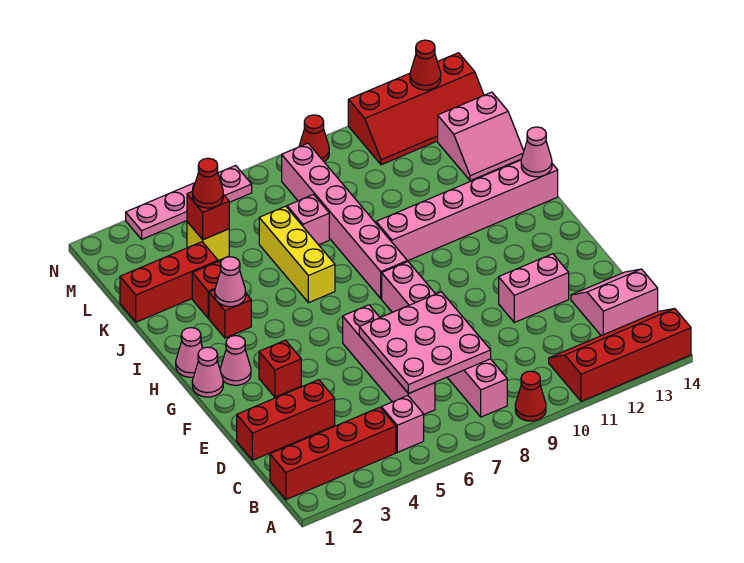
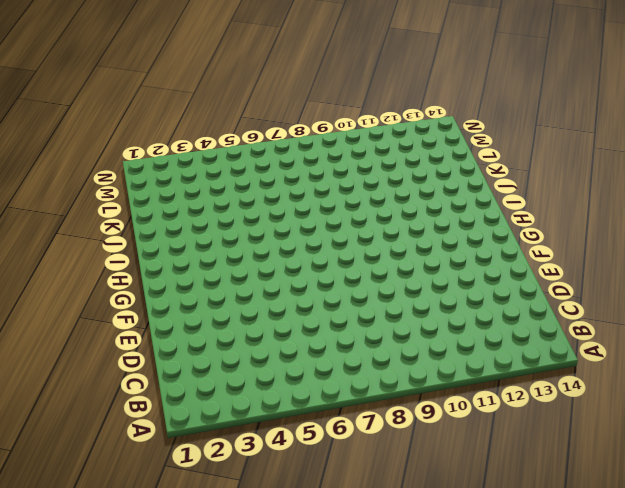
none -> red 1x1 cone [515,371,546,421]
none -> red 2x4 slope [549,309,691,401]
none -> red 1x4 brick [270,407,396,500]
none -> pink 1x1 brick [381,396,424,452]

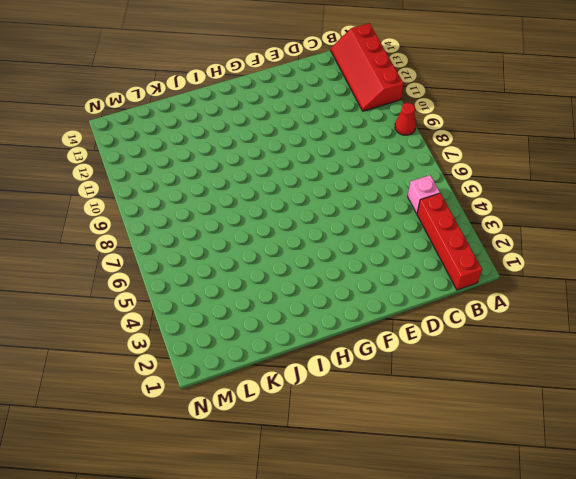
none -> pink 1x6 brick [382,262,507,417]
none -> pink 1x4 brick [343,305,435,414]
none -> pink 2x2 slope [571,269,658,336]
none -> red 1x3 brick [237,380,335,460]

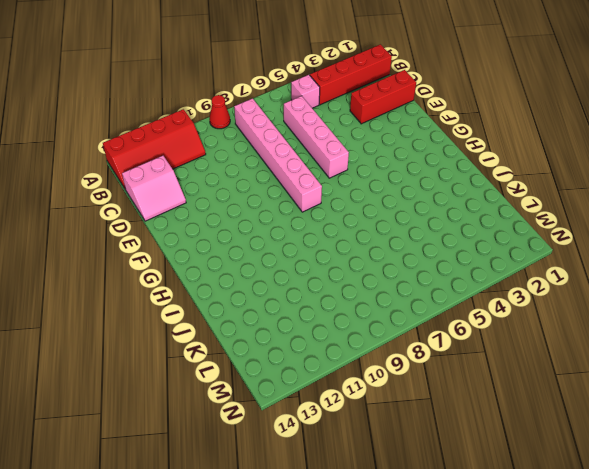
none -> pink 1x2 brick [499,254,569,323]
none -> red 1x1 brick [259,340,301,397]
none -> pink 1x1 cone [192,347,223,397]
none -> pink 1x1 cone [220,336,251,385]

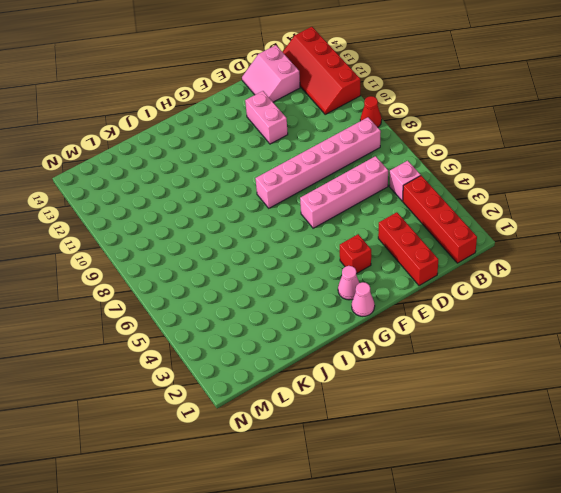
none -> pink 1x1 cone [176,328,203,377]
none -> pink 1x6 brick [282,143,407,299]
none -> red 1x1 brick [209,290,251,338]
none -> yellow 1x3 brick [259,206,335,303]

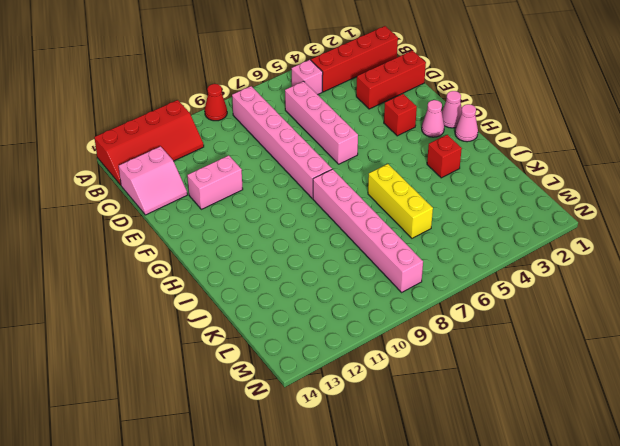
none -> pink 1x6 brick [376,160,558,261]
none -> red 1x1 brick [192,261,221,318]
none -> red 1x3 brick [120,242,218,322]
none -> pink 1x1 brick [287,195,329,245]

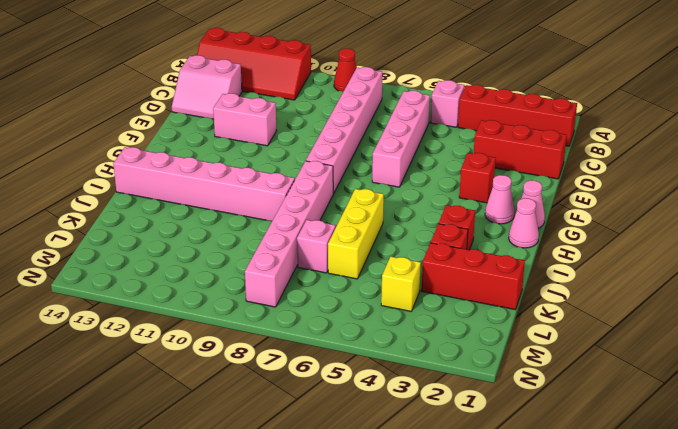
none -> pink 2x2 slope [438,92,524,181]
none -> red 2x4 slope [348,53,484,165]
none -> pink 1x4 plate [126,165,252,239]
none -> red 1x1 cone [299,115,329,162]

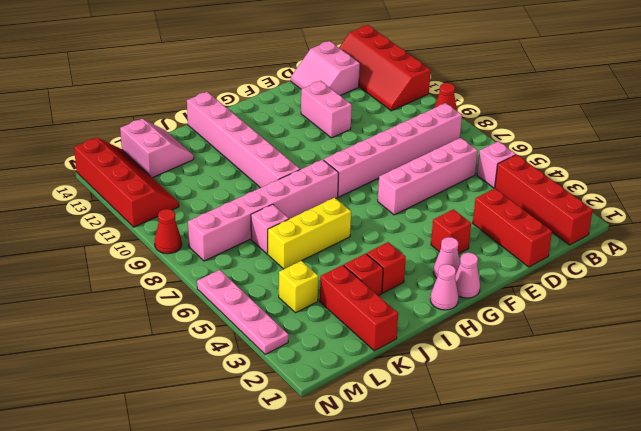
none -> pink 3x3 plate [359,292,491,394]
none -> pink 1x1 cone [215,257,246,307]
none -> pink 1x1 cone [521,127,552,177]
none -> red 1x1 brick [187,191,229,240]

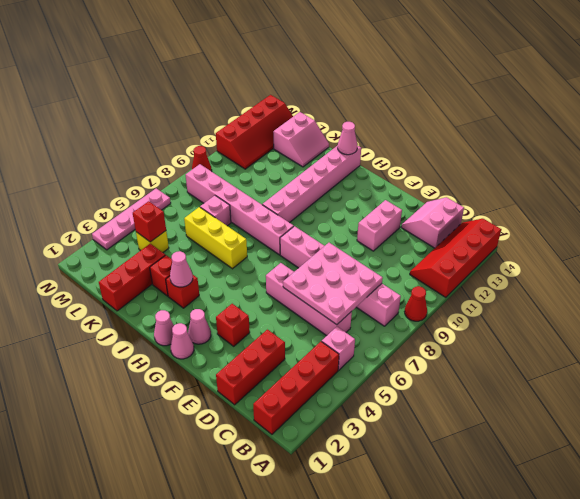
none -> red 1x1 cone [410,40,441,90]
none -> red 1x1 cone [193,158,223,208]

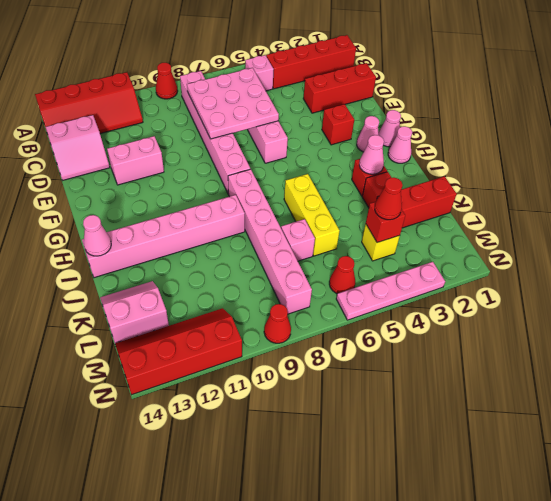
red 1x1 cone [329,256,355,294] -> red 1x1 cone moved to [410,40,441,90]

